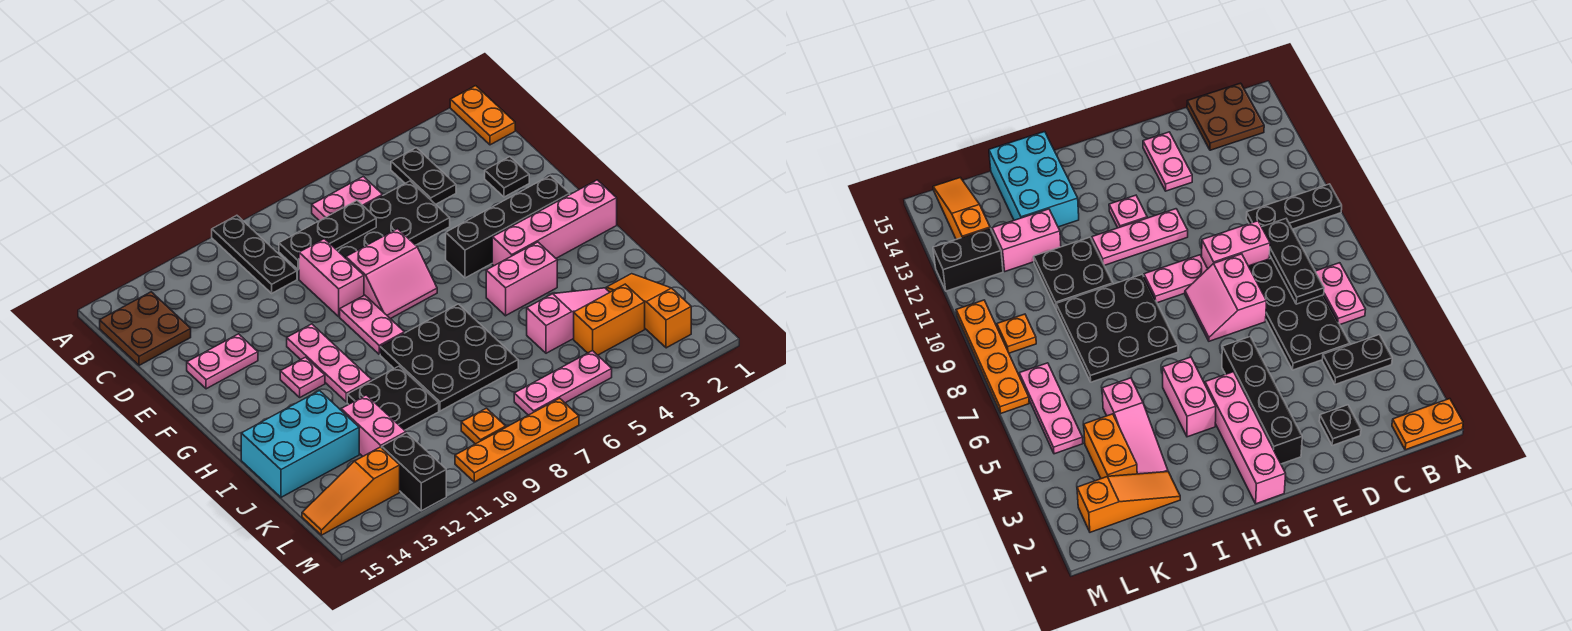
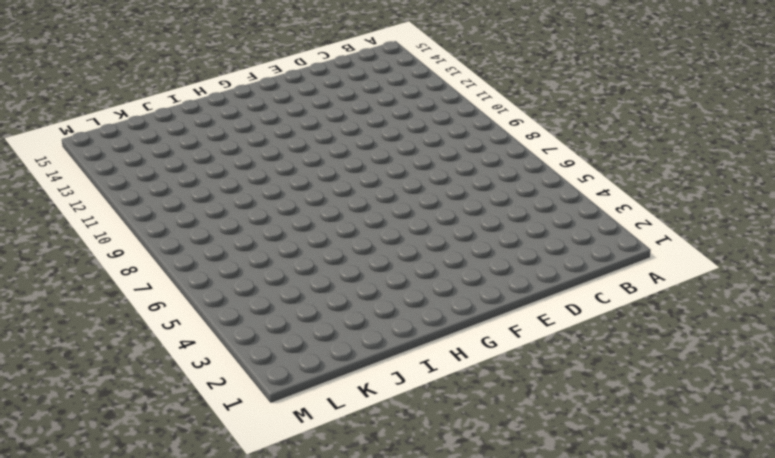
none -> orange 1x2 plate [450,86,515,145]
none -> black 1x3 plate [212,215,297,293]
none -> black 1x2 plate [391,148,456,204]

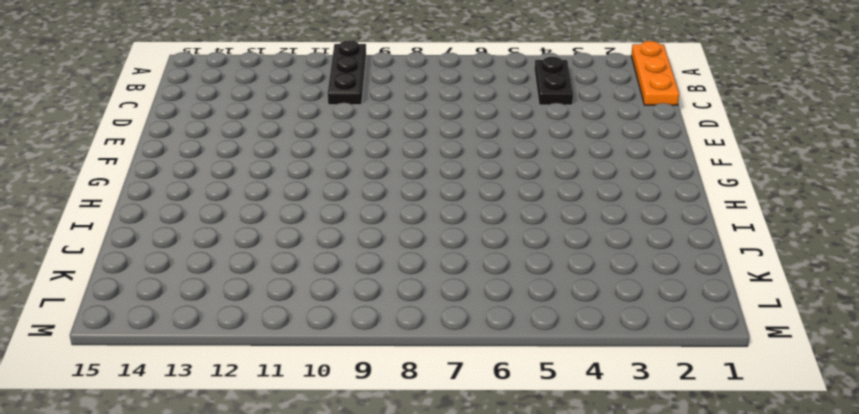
orange 1x3 plate [631,41,679,105] -> orange 1x2 plate [450,86,515,145]
none -> pink 1x2 plate [312,177,383,221]
none -> brown 2x2 plate [100,292,191,365]
none -> black 2x4 plate [336,181,450,258]

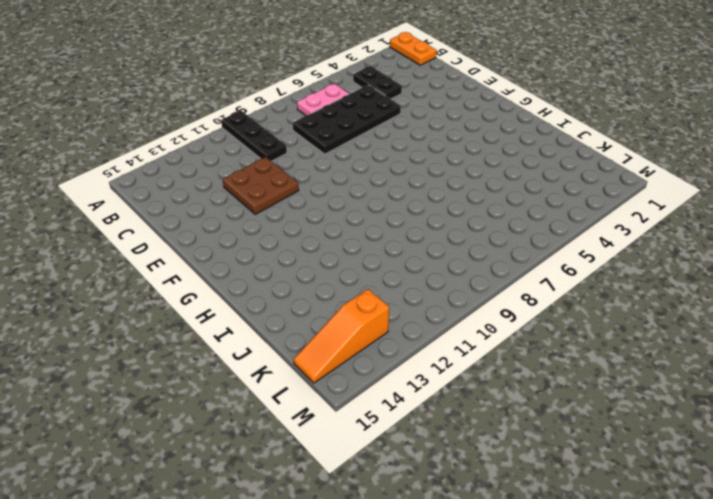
brown 2x2 plate [222,157,299,214] -> brown 2x2 plate moved to [100,292,191,365]
none -> black 1x1 plate [485,157,529,197]
none -> pink 1x2 brick [299,239,364,317]
none -> pink 2x2 slope [346,229,437,319]

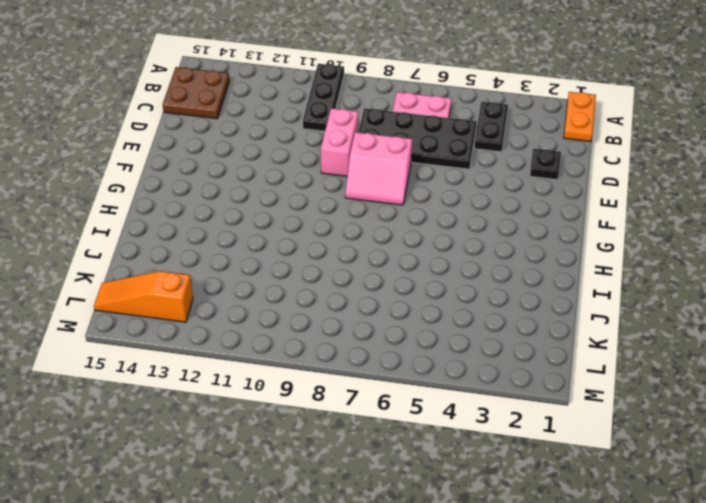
none -> pink 1x2 plate [187,334,258,389]
none -> black 1x4 brick [446,176,570,278]
none -> pink 1x2 plate [340,295,404,354]

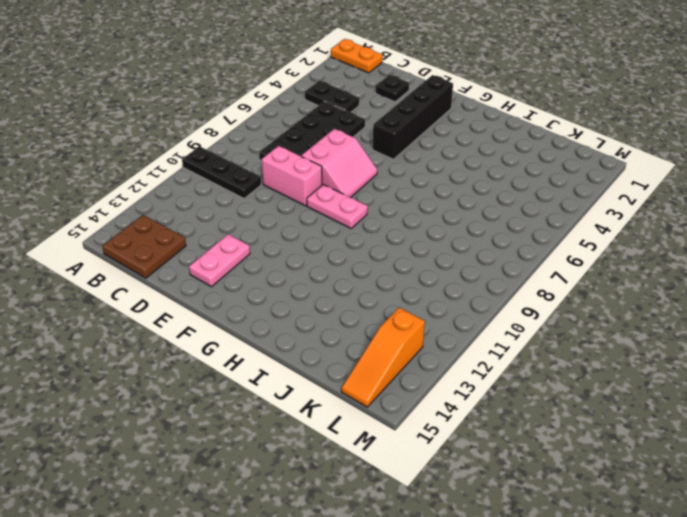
none -> pink 1x2 plate [312,177,383,221]
none -> pink 1x3 plate [287,324,372,402]
none -> pink 1x4 brick [492,180,617,266]

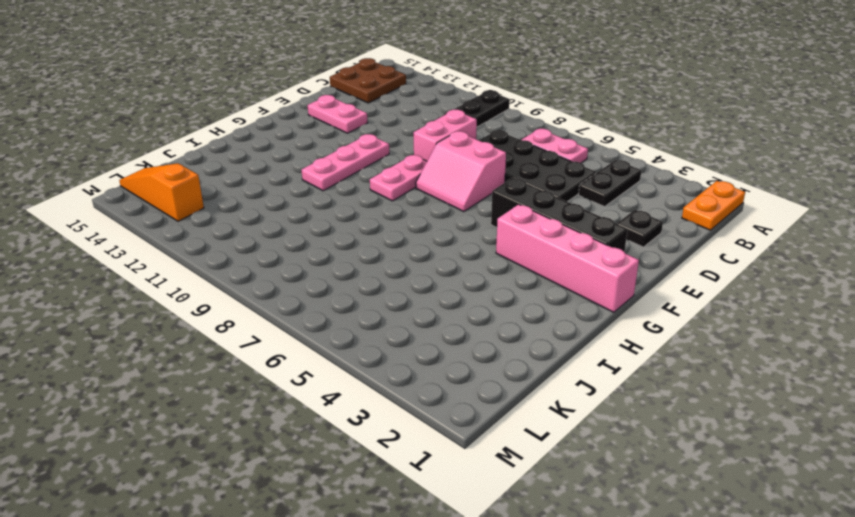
none -> pink 1x1 plate [280,357,325,397]
none -> pink 1x2 brick [486,242,557,316]
none -> black 3x3 plate [380,304,518,411]

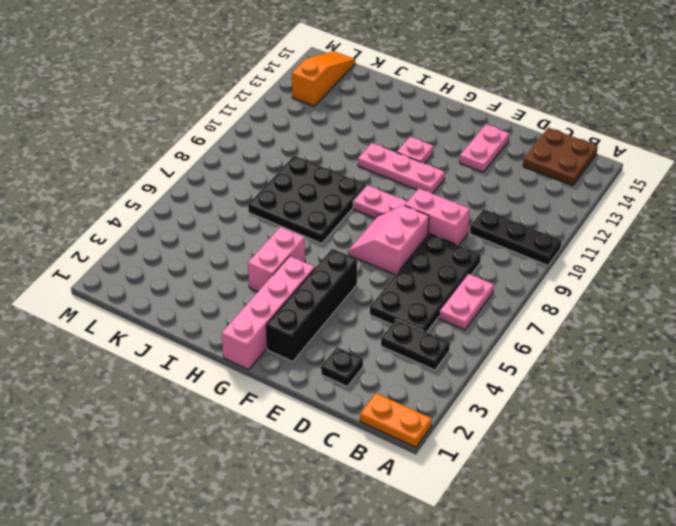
none -> black 2x2 plate [347,366,439,430]
none -> cyan 2x3 brick [241,391,359,497]
none -> orange 1x3 slope [606,274,691,348]

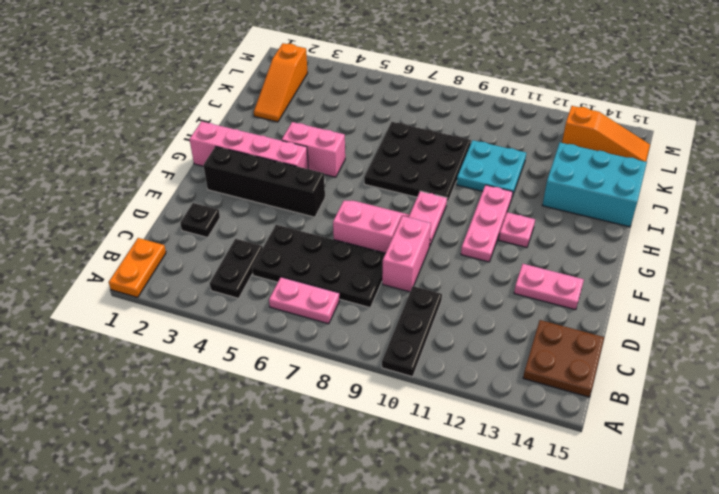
cyan 2x2 plate [457,140,526,197] -> black 2x2 plate [347,366,439,430]
none -> pink 1x3 slope [527,288,610,353]
none -> pink 1x2 brick [341,395,406,456]
none -> orange 1x2 brick [574,284,645,355]

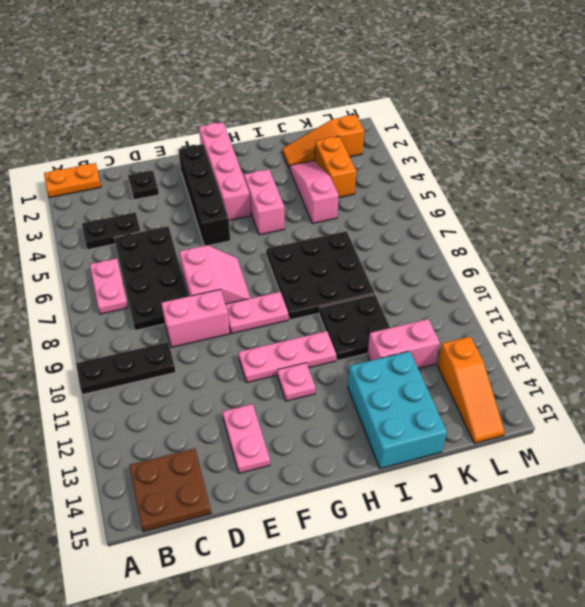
none -> pink 1x3 plate [514,351,612,415]
none -> orange 1x1 plate [461,408,506,444]
none -> black 1x2 brick [382,433,446,511]

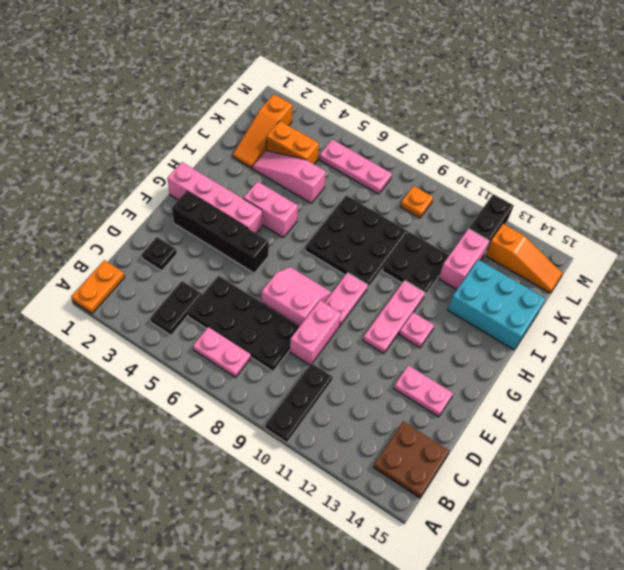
none -> orange 1x4 plate [455,398,579,482]
none -> black 1x3 plate [279,201,376,270]

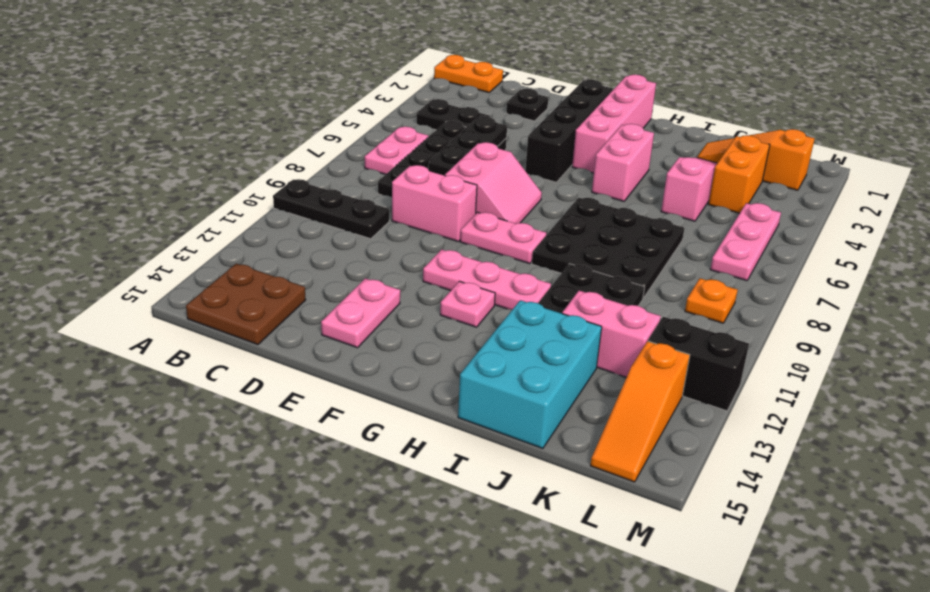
black 1x3 plate [429,117,507,175] -> black 1x3 plate moved to [279,201,376,270]
none -> orange 1x4 plate [455,398,579,482]

